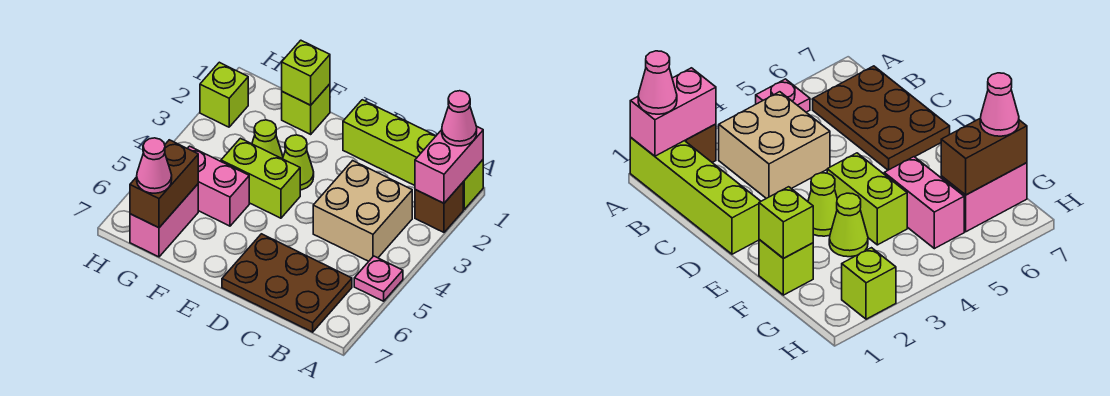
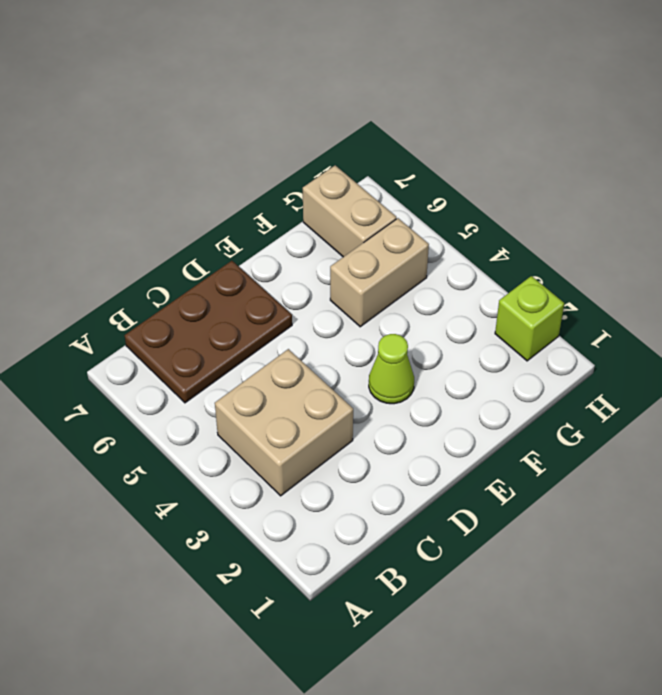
tan 1x2 brick [330,218,429,327] -> pink 1x2 brick [188,146,249,226]
tan 1x2 brick [303,165,396,257] -> pink 1x2 brick [130,184,198,257]
none -> lime 1x4 brick [343,100,483,209]
none -> brown 1x1 brick [415,183,463,232]
none -> pink 1x1 plate [354,256,403,301]

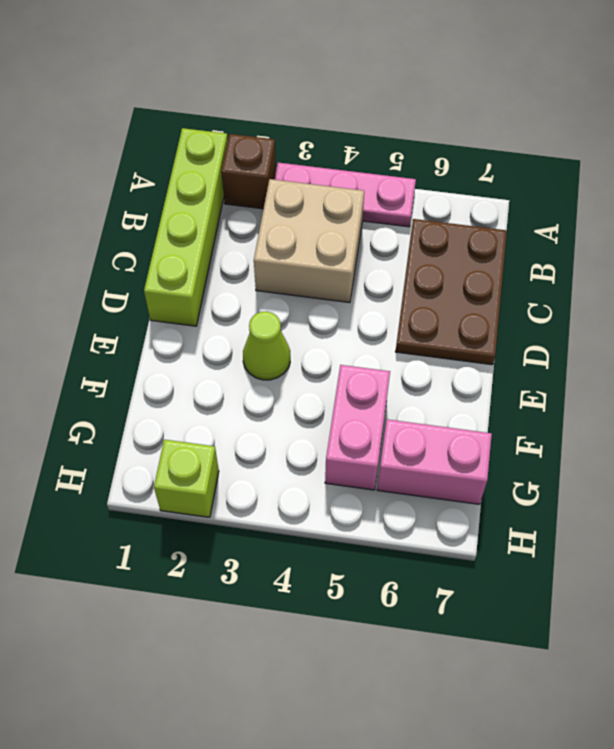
pink 1x3 plate [274,163,416,227] -> pink 1x1 plate [354,256,403,301]
none -> lime 1x2 brick [221,138,300,218]
none -> lime 1x1 brick [282,84,330,134]
none -> lime 1x1 cone [252,120,283,159]

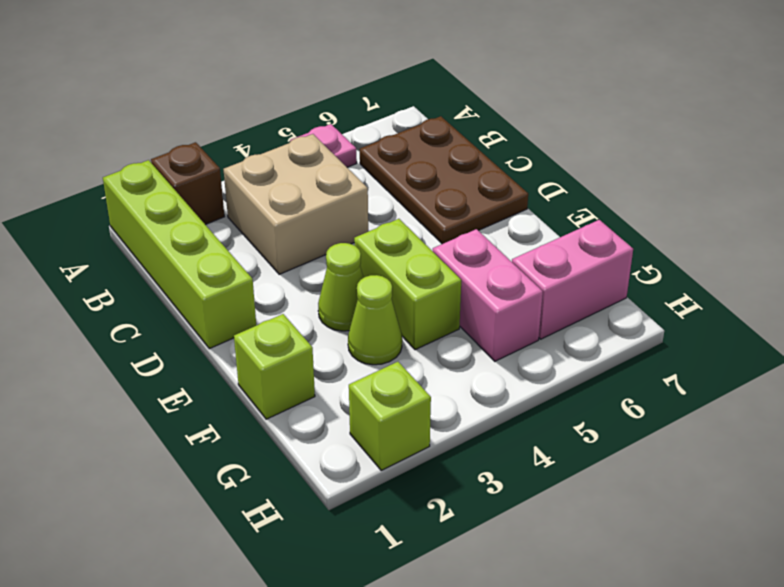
none -> pink 1x2 brick [415,127,483,203]
none -> lime 1x1 brick [282,40,330,105]
none -> brown 1x2 brick [130,140,198,228]

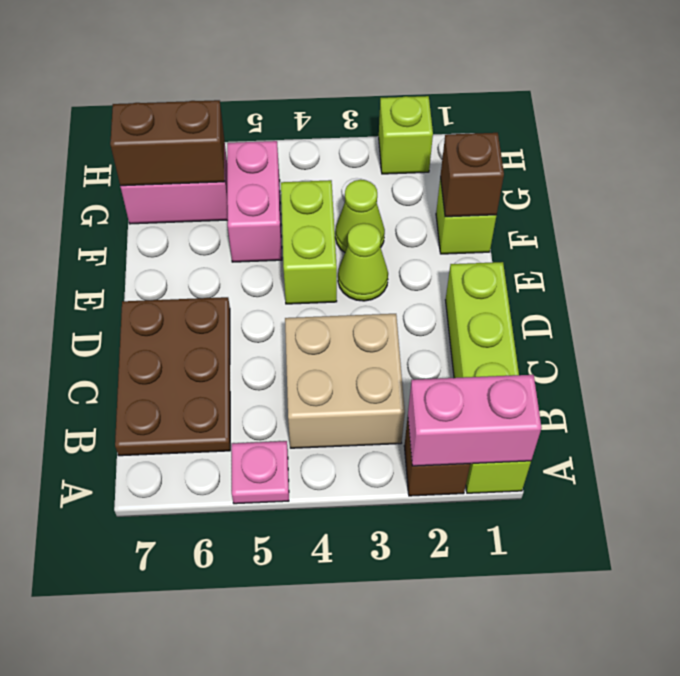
brown 1x1 brick [440,133,504,217] -> lime 1x1 brick [282,40,330,105]
none -> pink 1x1 cone [442,91,477,146]
none -> pink 1x1 cone [137,138,172,193]

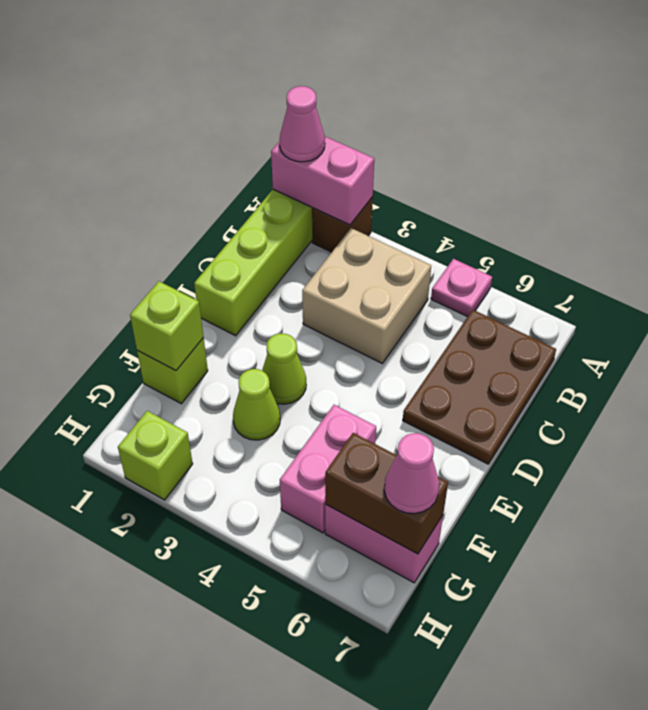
none -> lime 1x2 brick [221,138,300,218]

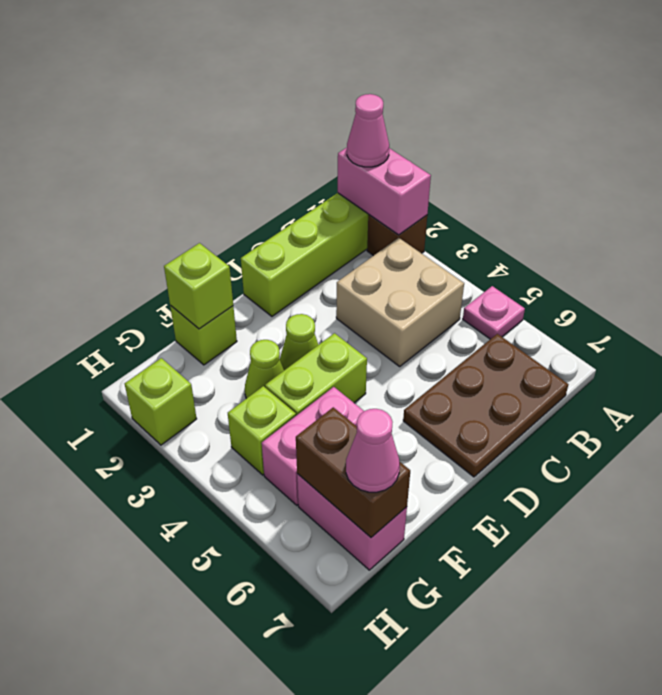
lime 1x1 brick [228,386,296,475] -> none

